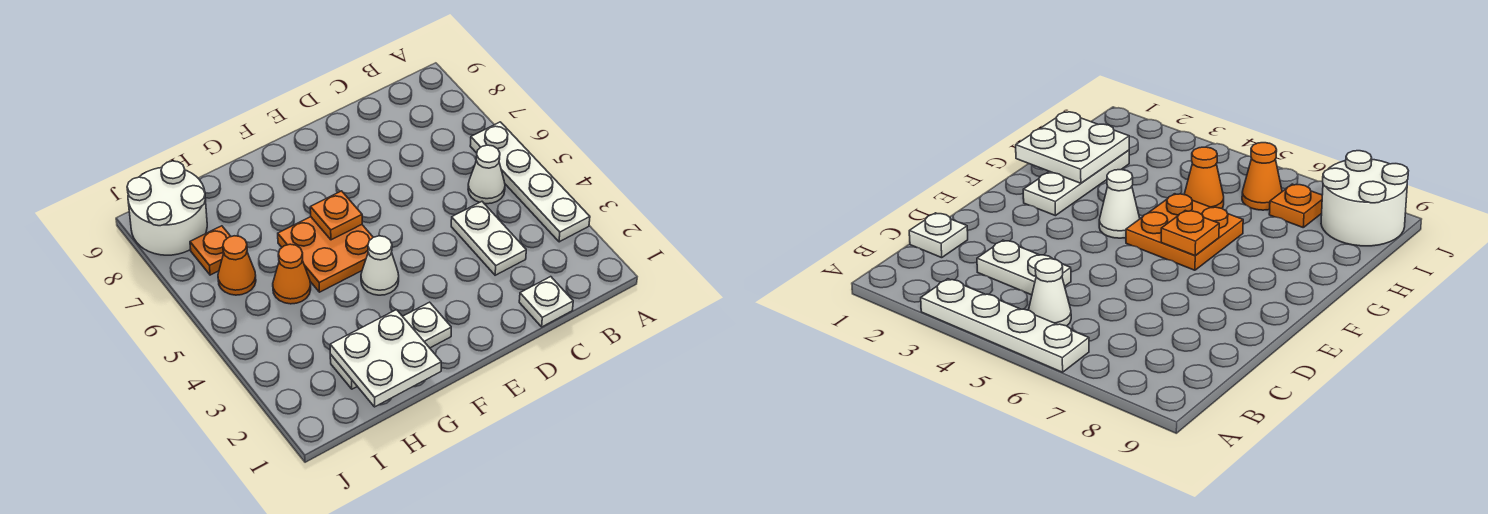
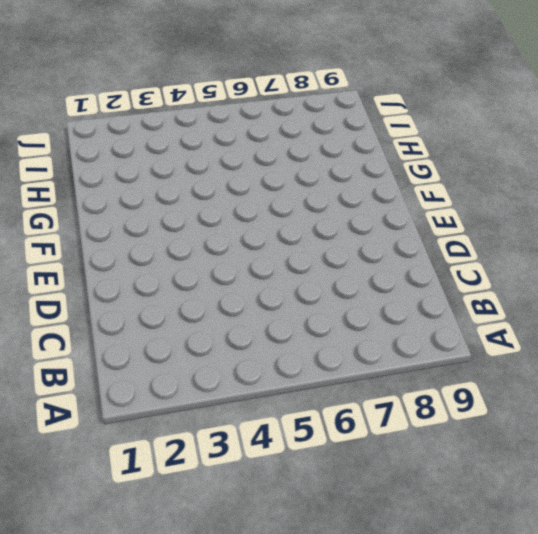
none -> white 1x4 plate [470,122,590,242]
none -> white 1x1 cone [468,145,505,204]
none -> white 1x1 plate [519,277,573,327]

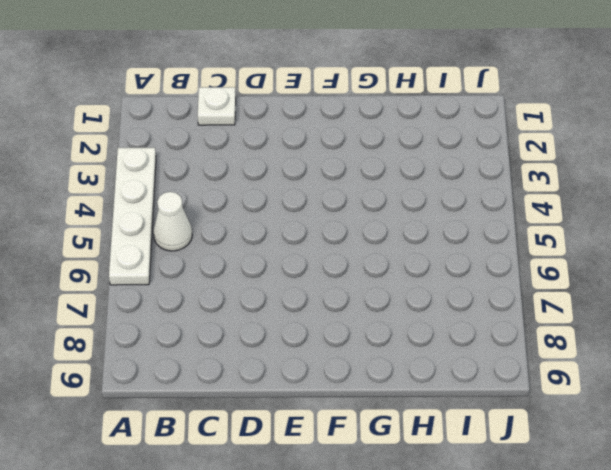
none -> white 1x2 plate [451,202,526,275]
none -> white 1x3 plate [330,302,451,389]
none -> white 1x1 cone [361,236,399,295]

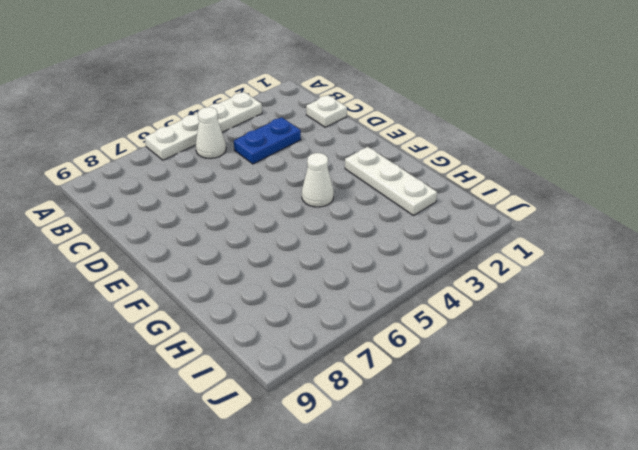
blue 1x2 plate [234,117,301,164] -> white 1x2 plate [451,202,526,275]
none -> orange 2x2 plate [278,217,373,292]
none -> orange 1x1 cone [273,244,311,304]
none -> orange 1x1 cone [218,236,256,295]

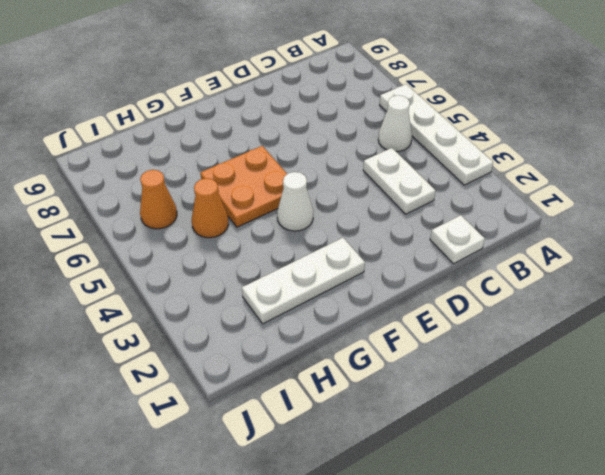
none -> orange 1x1 plate [190,226,231,275]
none -> white 2x2 round brick [127,161,207,255]
none -> orange 1x1 plate [310,191,362,240]

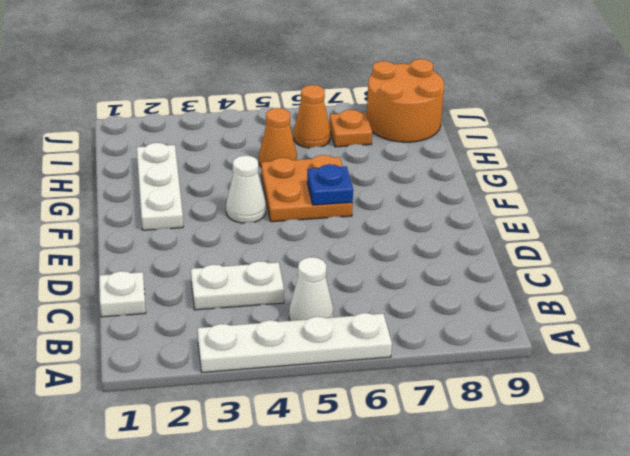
blue 1x1 plate [307,164,353,205] -> orange 1x1 plate [310,191,362,240]
orange 2x2 round brick [367,59,444,142] -> white 2x2 round brick [127,161,207,255]
none -> white 2x2 plate [330,309,441,407]

